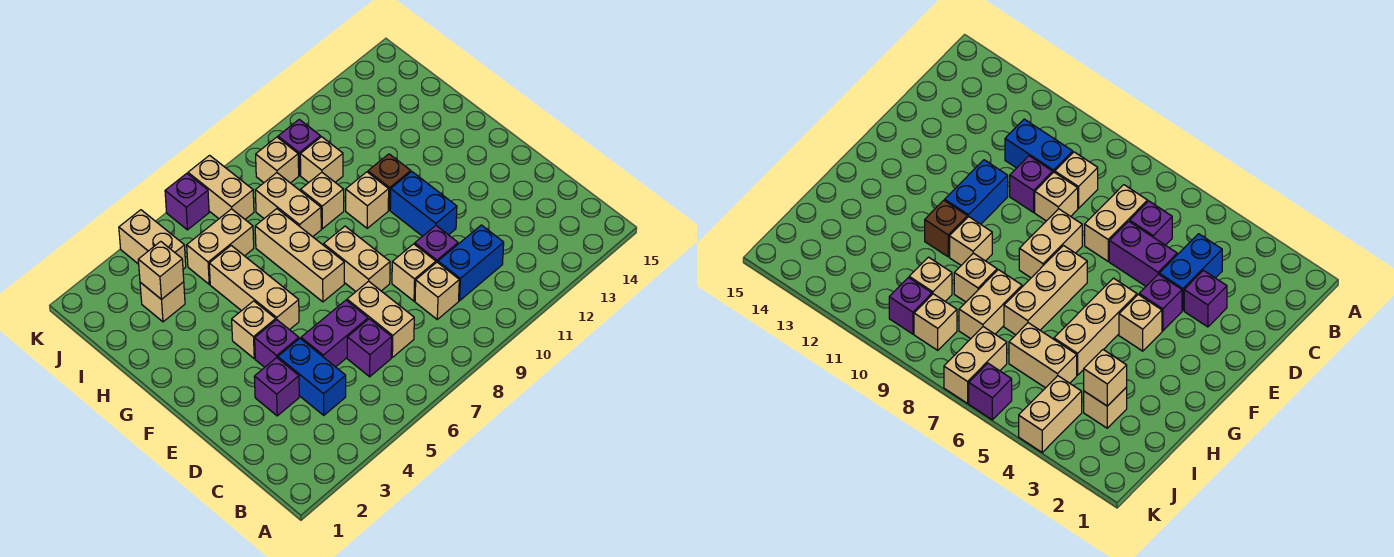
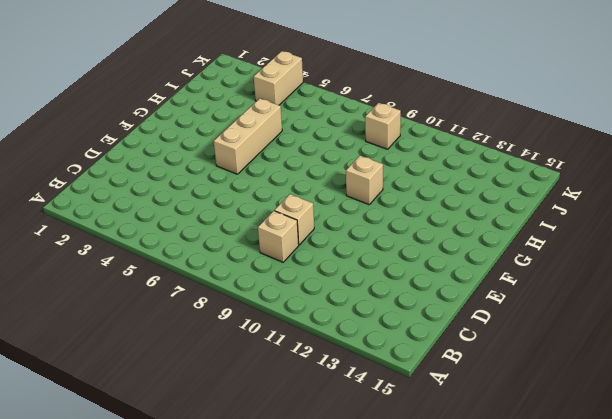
none -> blue 1x2 brick [278,339,346,415]
none -> purple 1x1 brick [347,319,392,377]
none -> tan 1x2 brick [347,281,414,357]

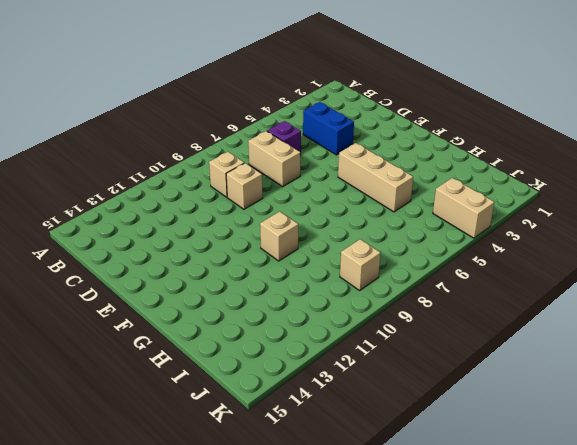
none -> blue 1x2 brick [438,225,504,301]
none -> purple 1x1 brick [254,358,299,416]
none -> purple 1x2 brick [301,300,368,367]

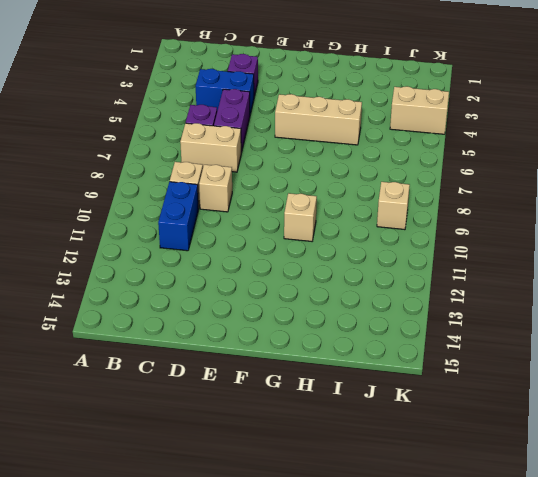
none -> purple 1x1 brick [415,226,458,262]
none -> purple 1x1 brick [255,320,299,367]
none -> tan 1x2 brick [324,226,390,291]

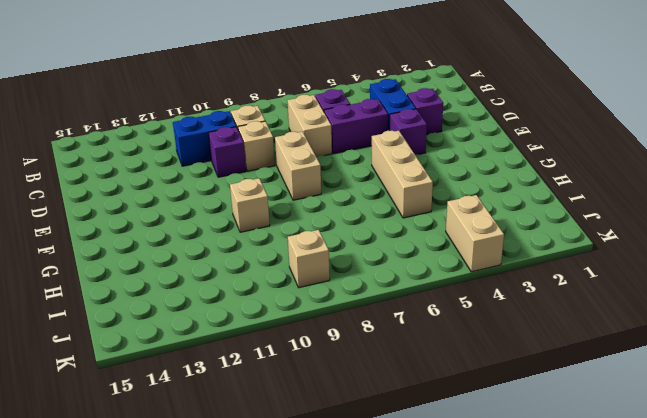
none -> blue 1x2 brick [390,172,457,236]
none -> tan 1x1 brick [232,301,276,358]
none -> tan 1x3 brick [255,209,344,302]

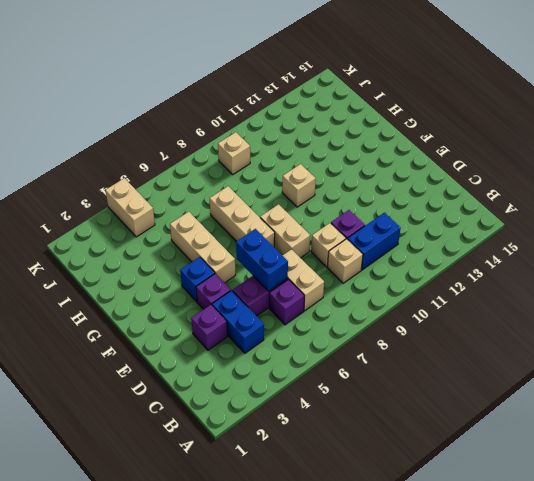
blue 1x2 brick [236,229,288,291] -> blue 1x2 brick moved to [390,172,457,236]
blue 1x1 brick [180,257,215,302] -> tan 1x1 brick [232,301,276,358]
none -> brown 1x1 brick [368,154,411,210]
none -> tan 1x2 brick [255,173,321,237]
none -> tan 1x1 brick [301,172,344,229]

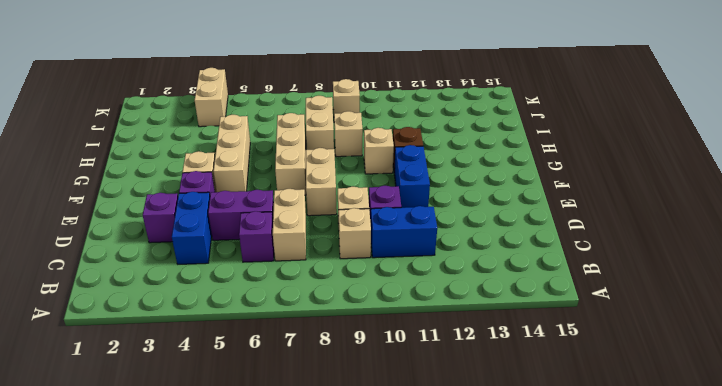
none -> tan 1x1 brick [140,282,185,322]
none -> tan 1x2 brick [187,209,254,284]
none -> tan 1x1 brick [300,137,343,183]

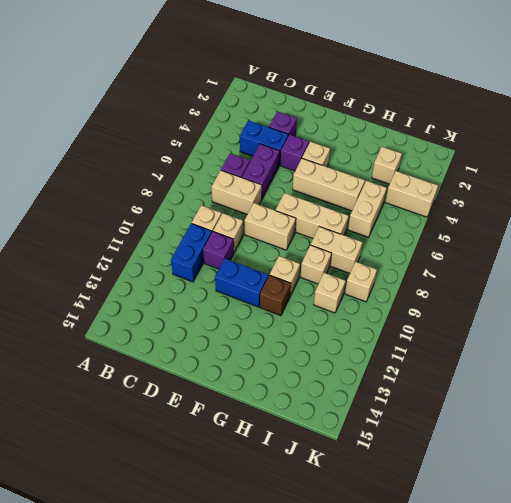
none -> tan 1x2 brick [188,155,254,219]
none -> purple 1x1 brick [278,119,321,175]
none -> purple 1x1 brick [165,173,209,230]

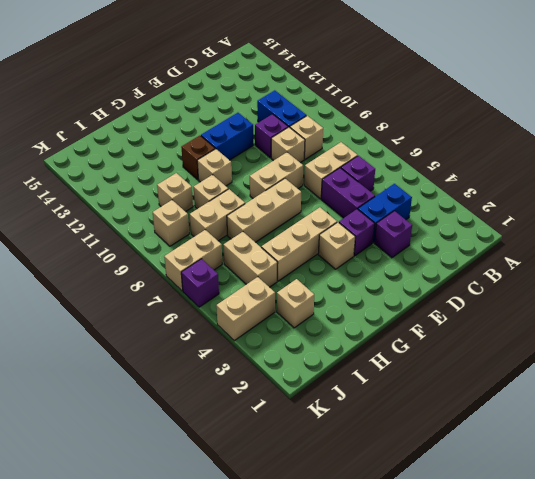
none -> purple 1x1 brick [278,119,321,175]
none -> tan 1x1 brick [138,241,184,300]

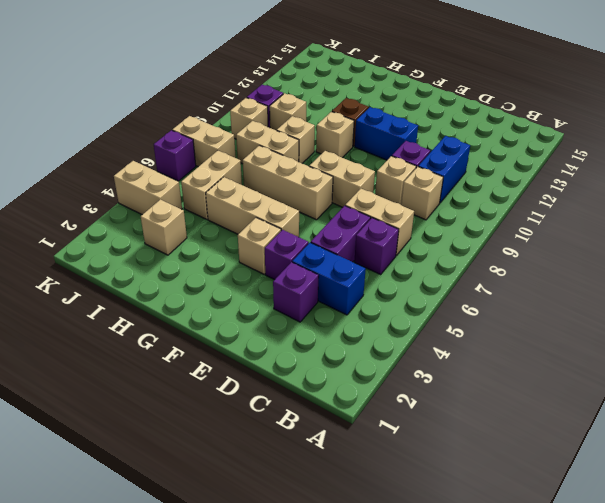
none -> tan 1x1 brick [138,241,184,300]

